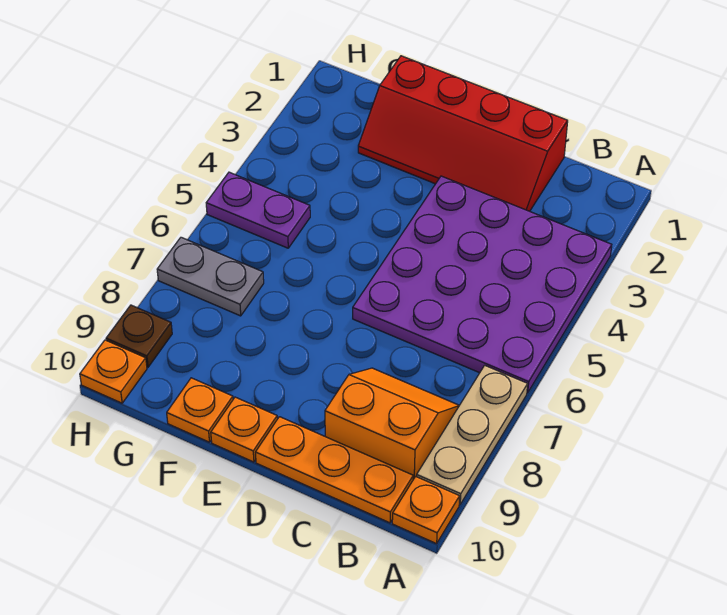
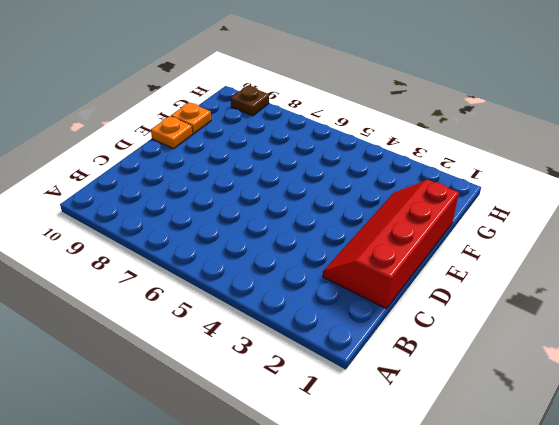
none -> purple 4x4 plate [353,176,612,393]
none -> tan 1x3 plate [417,365,528,505]
none -> orange 1x1 plate [392,476,460,544]

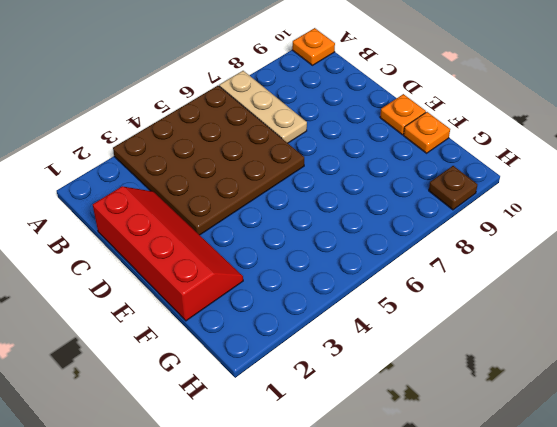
brown 4x4 plate [113,86,304,235] -> purple 4x4 plate [353,176,612,393]
tan 1x3 plate [219,71,307,143] -> tan 1x3 plate turned to [417,365,528,505]
none -> orange 2x2 slope [325,368,459,479]
none -> orange 1x3 plate [255,417,413,523]
none -> purple 1x2 plate [206,172,310,248]

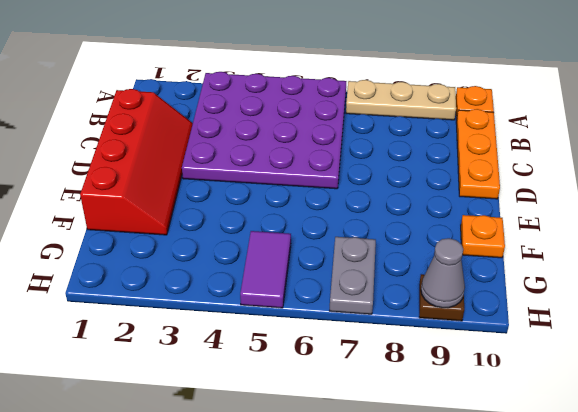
purple 1x2 tile [240,231,291,308] -> purple 1x2 plate [206,172,310,248]
grey 1x1 cone [421,238,465,308] -> none
none -> orange 2x2 slope [325,368,459,479]
none -> orange 1x1 plate [211,397,277,462]
none -> orange 1x1 plate [80,340,147,403]

